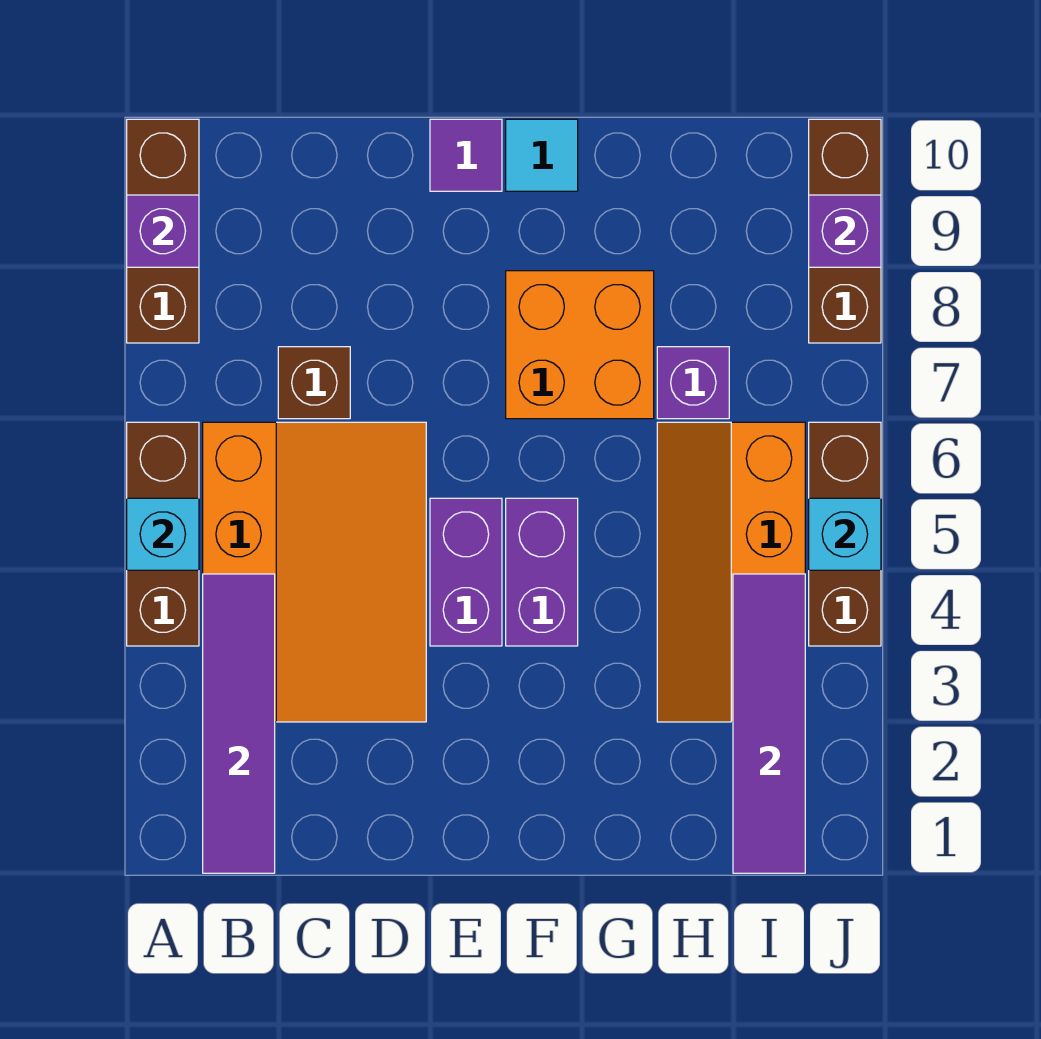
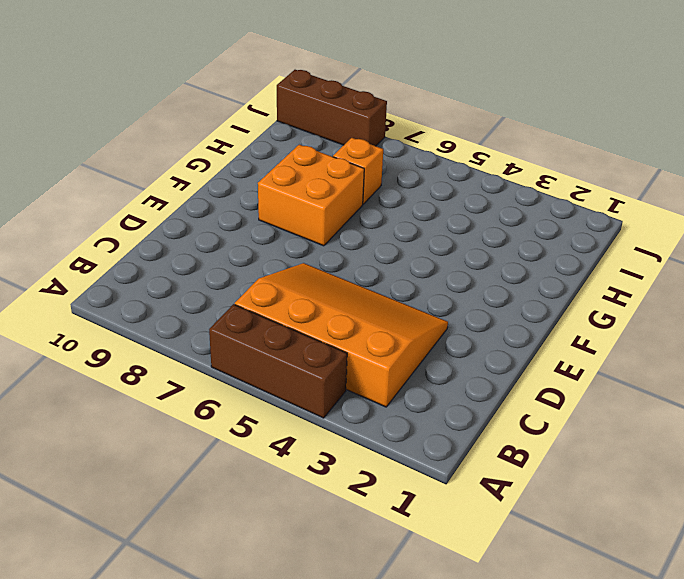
orange 1x1 brick [333,138,383,204] -> purple 1x1 brick [657,347,729,419]
none -> brown 1x3 brick [127,119,199,343]
none -> brown 1x1 brick [278,347,350,419]
none -> purple 1x2 brick [430,498,502,646]

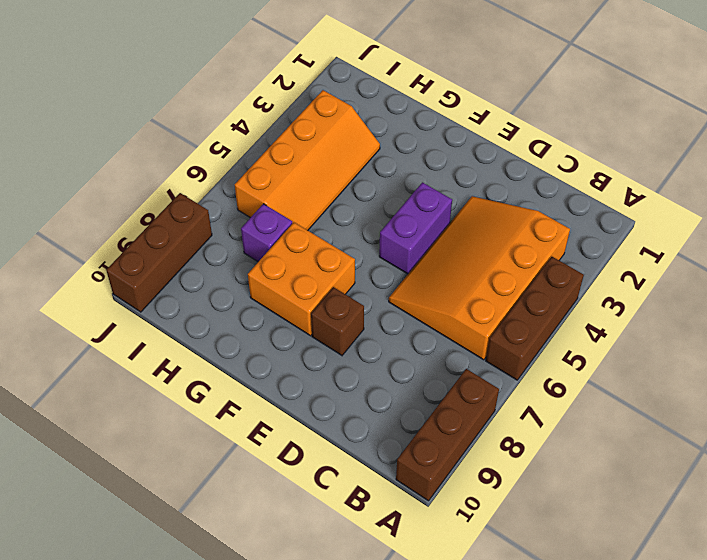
brown 1x1 brick [311,287,364,355] -> brown 1x1 brick moved to [278,347,350,419]
none -> purple 1x1 tile [430,119,502,191]
none -> purple 1x2 brick [506,498,578,646]
none -> cyan 1x1 tile [506,119,578,191]

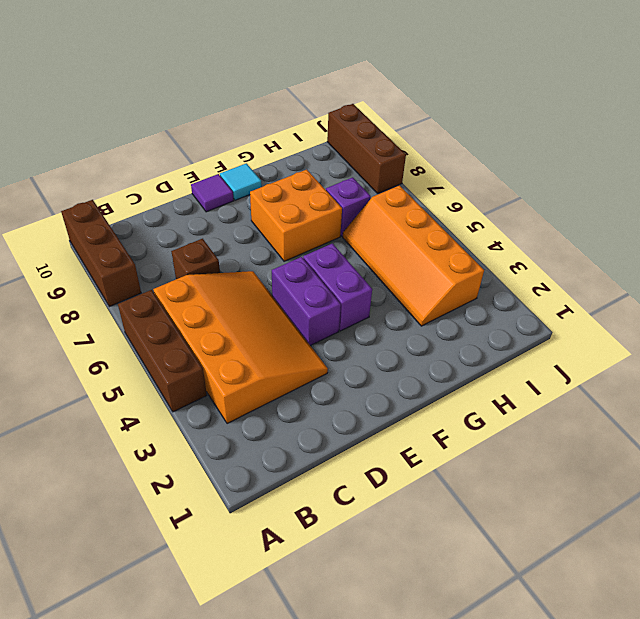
none -> brown 1x3 brick [809,422,881,646]
none -> cyan 1x1 brick [127,498,199,570]
none -> purple 1x1 brick [127,195,199,267]

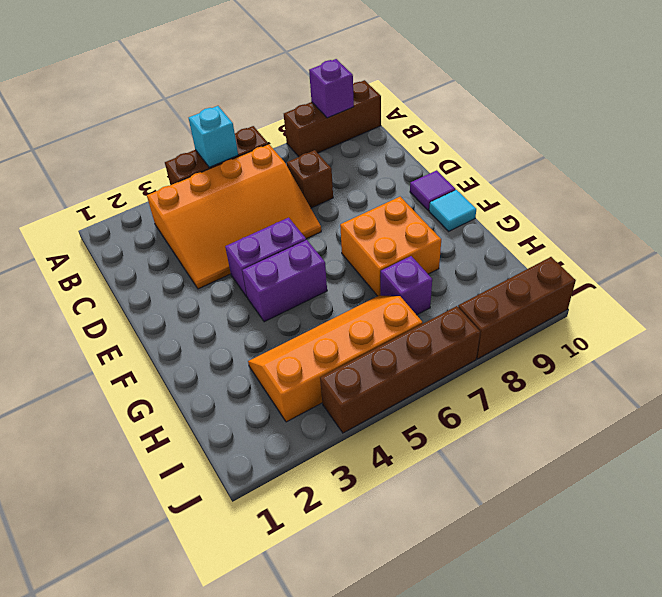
brown 1x4 brick [320,306,480,433] -> brown 1x3 brick [809,422,881,646]
none -> purple 1x4 tile [203,574,275,873]
none -> purple 1x4 tile [733,574,805,873]
none -> cyan 1x1 brick [809,498,881,570]

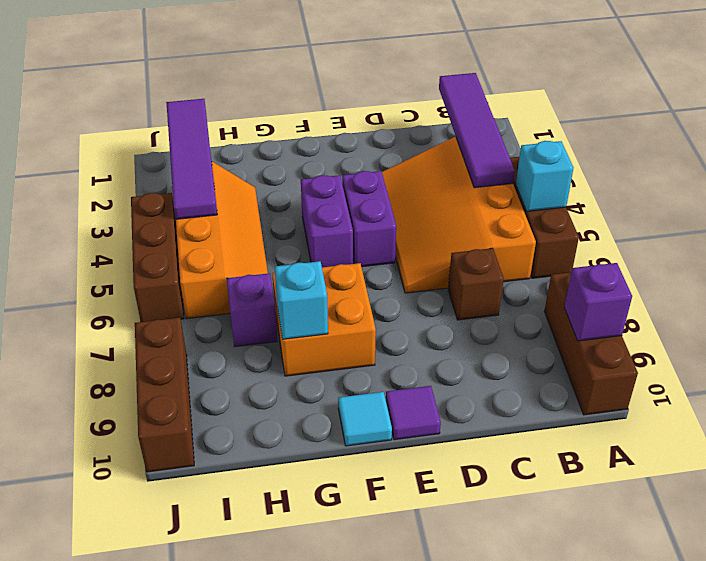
cyan 1x1 brick [275,261,328,339] -> cyan 1x1 brick moved to [809,498,881,570]
none -> purple 1x1 brick [809,195,881,267]

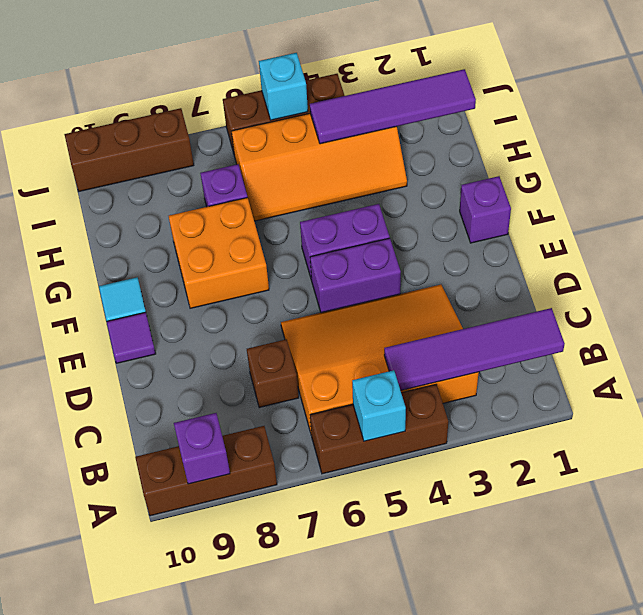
purple 1x1 brick [460,176,511,243] -> purple 1x1 brick moved to [809,195,881,267]

